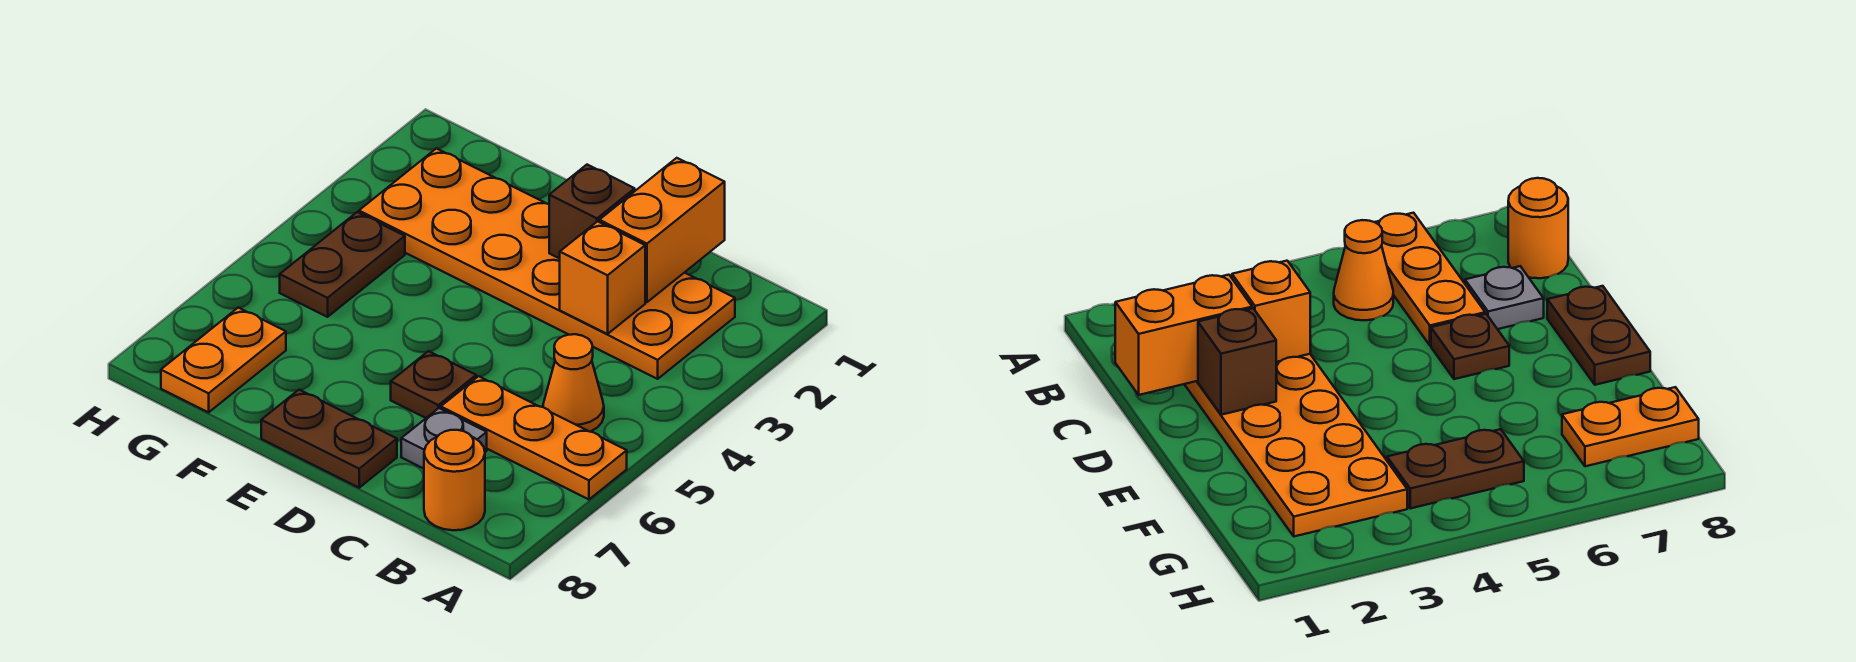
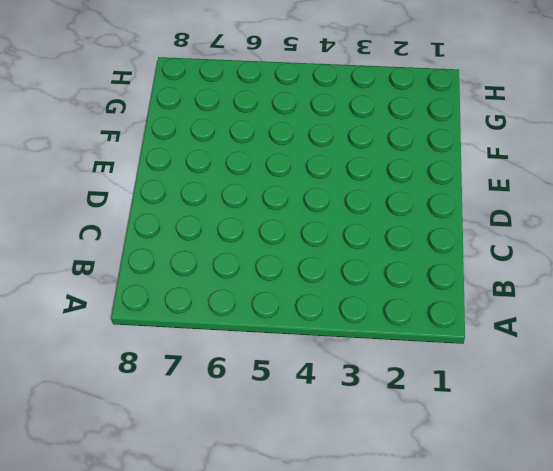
none -> orange 1x3 plate [441,376,627,499]
none -> orange 2x6 plate [359,148,735,379]
none -> orange 1x1 cone [543,334,604,432]

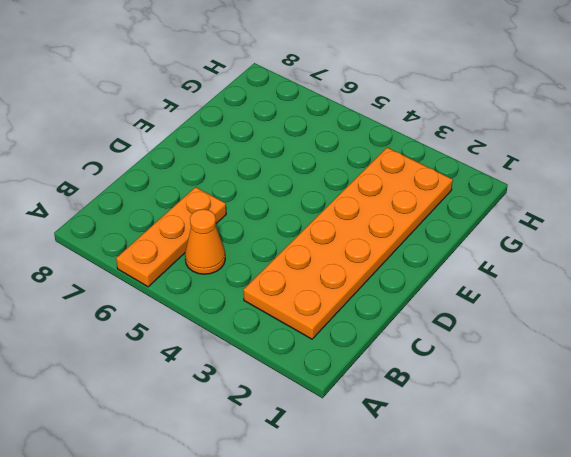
none -> orange 1x1 round brick [424,430,485,530]
none -> grey 1x1 plate [401,408,487,469]
none -> brown 1x1 plate [391,351,477,418]

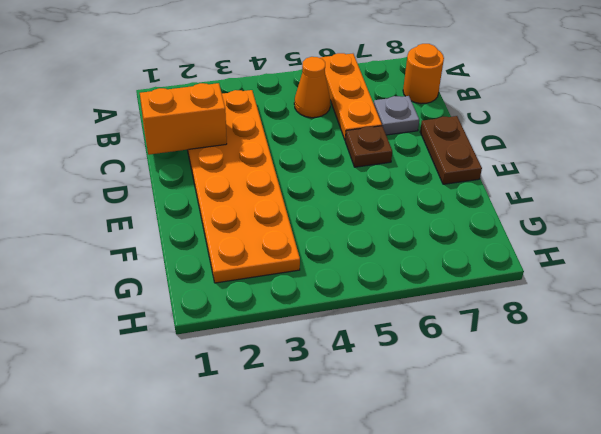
none -> brown 1x2 plate [280,212,405,317]
none -> orange 1x2 plate [161,308,286,412]
none -> orange 1x1 brick [560,221,645,334]

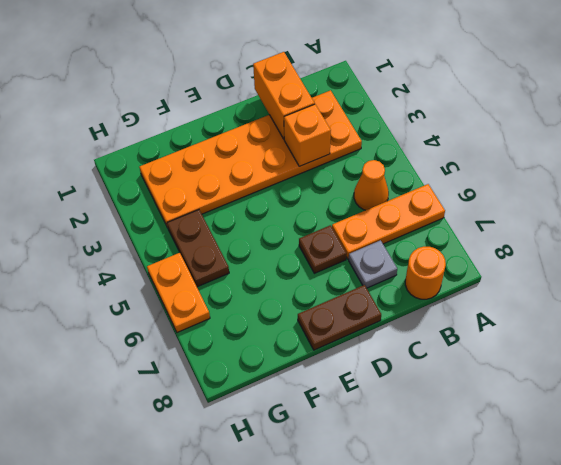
orange 1x2 plate [147,253,210,332] -> orange 1x2 plate moved to [161,308,286,412]
none -> brown 1x1 brick [549,165,635,259]

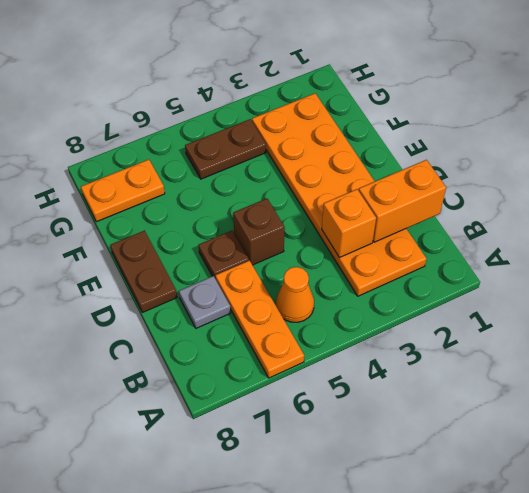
brown 1x1 brick [233,198,285,265] -> brown 1x1 brick moved to [549,165,635,259]
none -> orange 1x1 round brick [424,430,485,530]

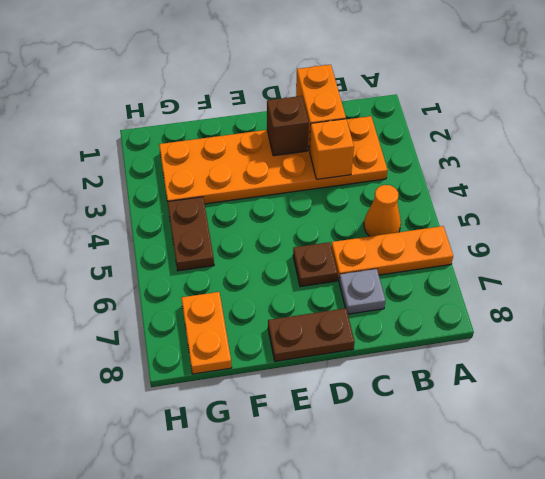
none -> orange 1x1 round brick [424,430,485,530]

